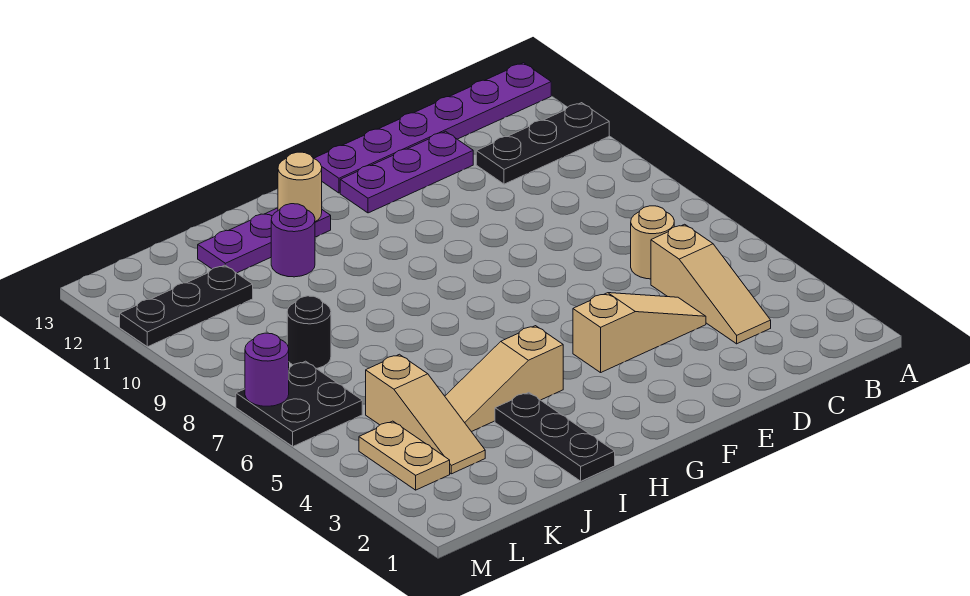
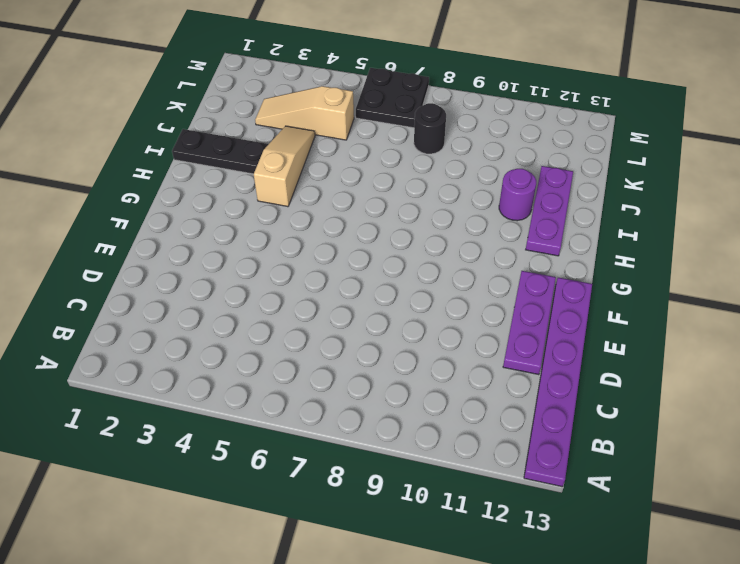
none -> black 1x3 plate [476,103,609,184]
none -> tan 1x3 slope [651,224,771,344]
none -> tan 1x1 round brick [631,206,674,279]

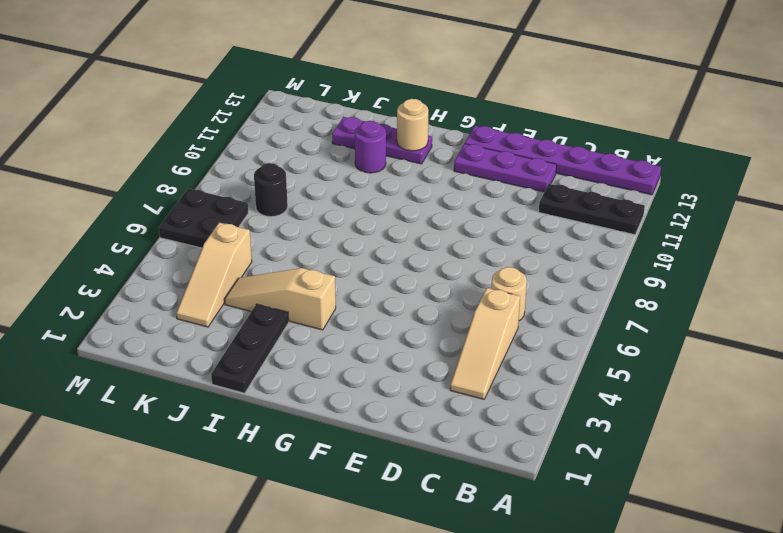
none -> tan 1x3 slope [573,293,706,373]
none -> black 1x3 plate [120,265,253,347]
none -> tan 1x2 plate [359,421,450,490]

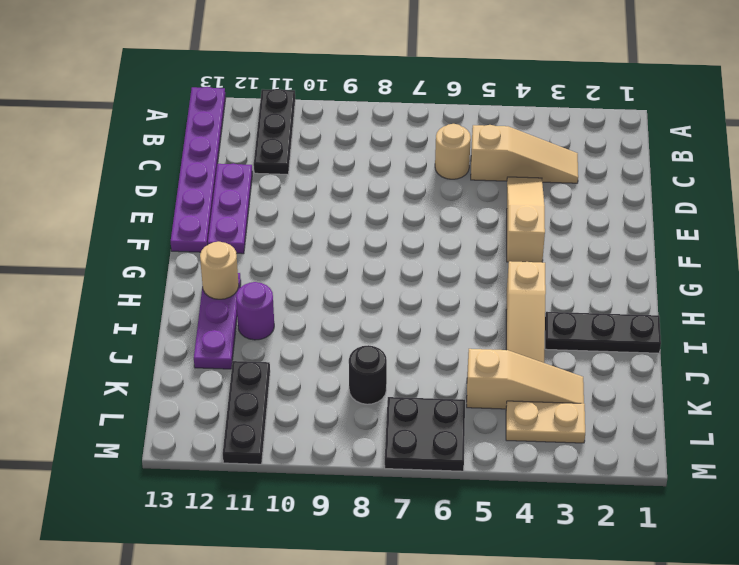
none -> purple 1x1 round brick [245,333,289,406]

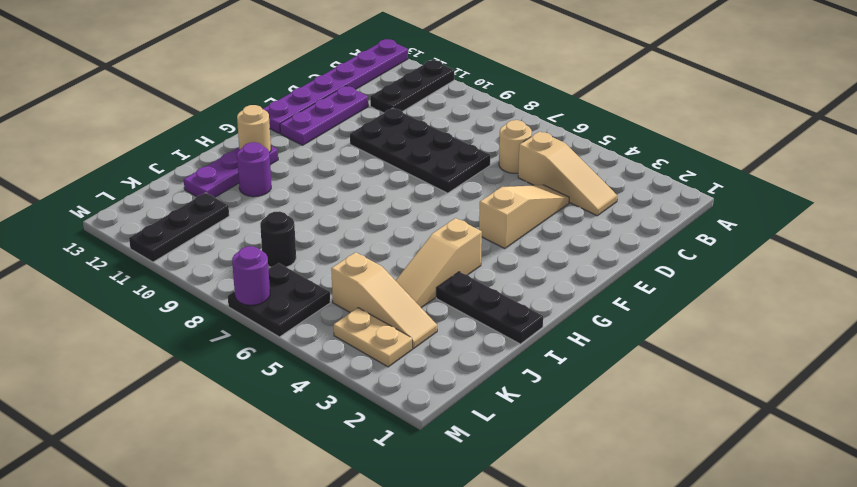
black 2x4 plate [350,108,490,193] -> none

